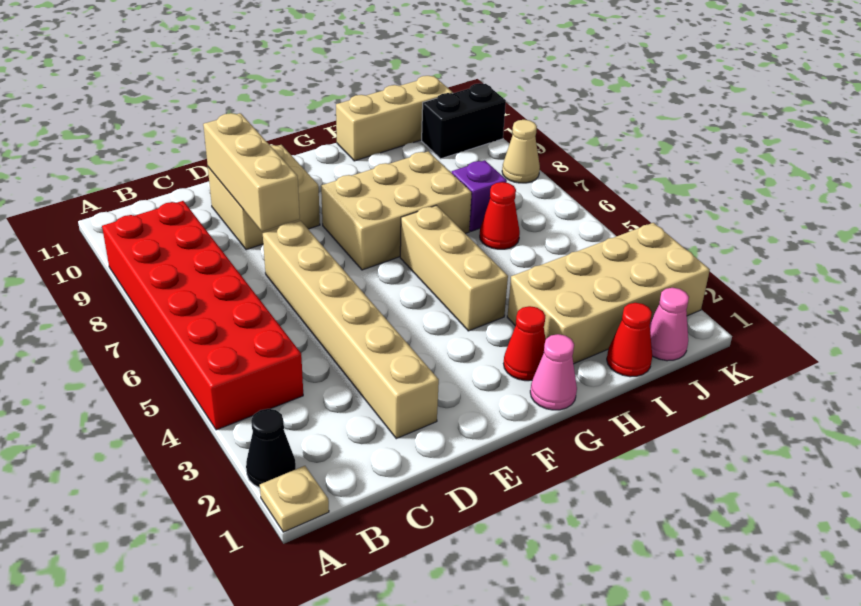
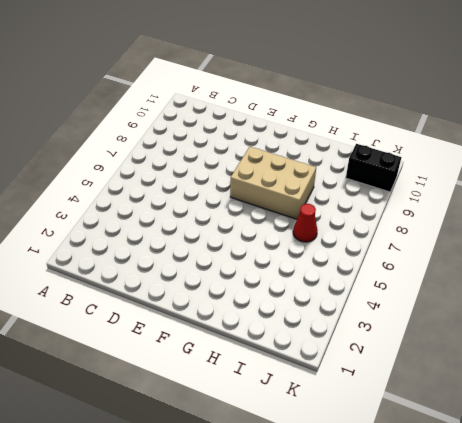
none -> tan 1x1 plate [260,466,329,532]
none -> black 1x1 cone [246,409,296,488]
none -> red 2x6 brick [102,201,303,430]

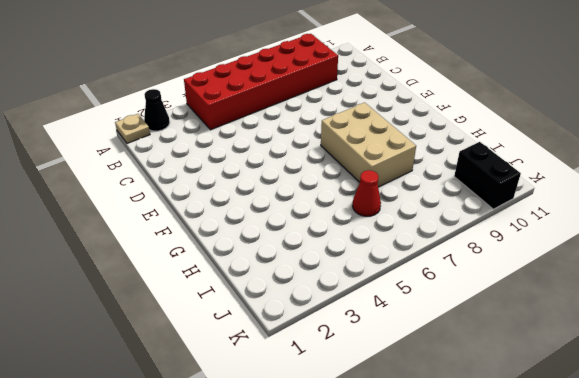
none -> tan 1x6 brick [263,221,439,439]
none -> tan 2x2 brick [208,145,320,250]
none -> pink 1x1 cone [530,334,577,410]

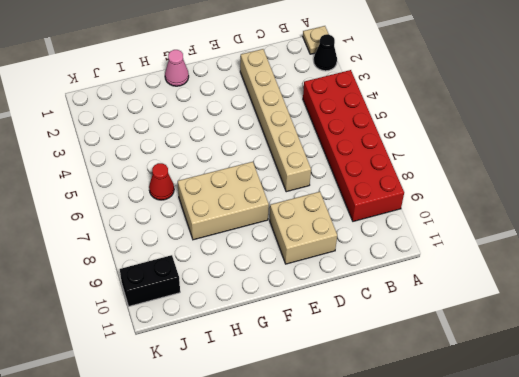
none -> red 1x1 cone [504,306,546,381]
none -> tan 1x3 brick [400,205,508,331]
none -> tan 2x4 brick [507,223,710,364]

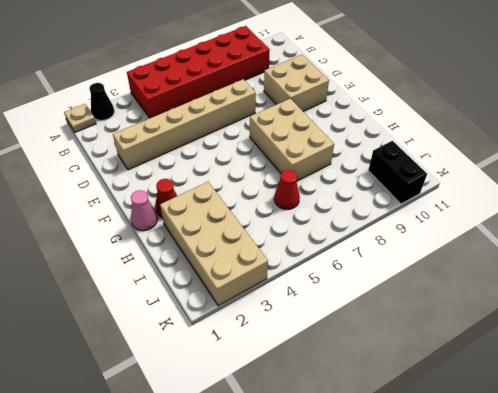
none -> tan 1x3 brick [400,205,508,331]
none -> tan 1x3 brick [336,76,453,161]
none -> red 1x1 cone [607,303,652,377]

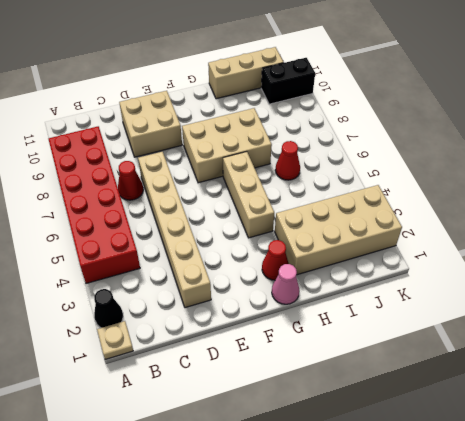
red 1x1 cone [118,161,143,200] -> red 1x1 cone moved to [607,303,652,377]
none -> purple 1x1 brick [452,160,507,231]
none -> pink 1x1 cone [650,288,689,361]
none -> tan 1x1 cone [502,120,540,183]

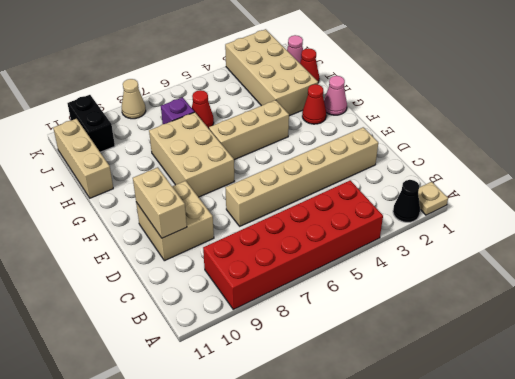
tan 1x2 brick [133,167,187,238] -> tan 1x3 brick [203,113,300,231]

